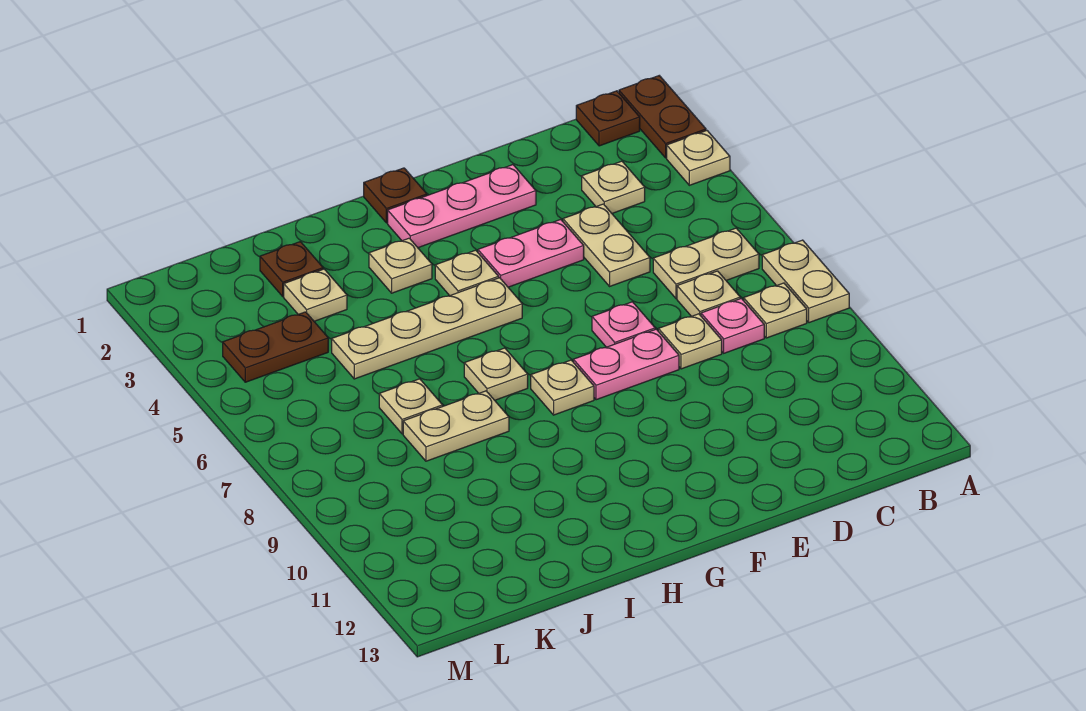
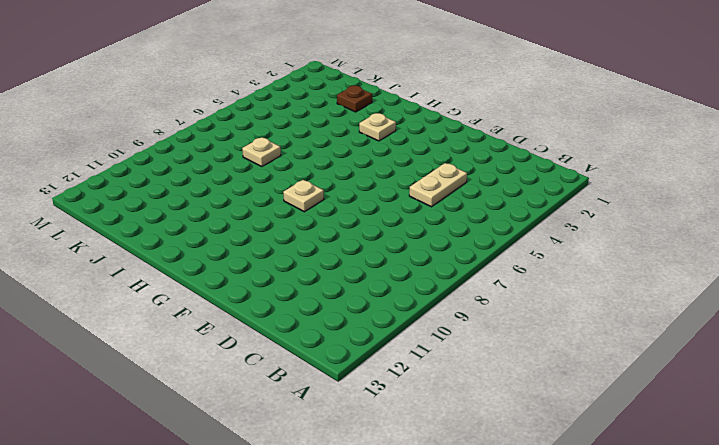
none -> brown 1x2 plate [619,76,706,158]
none -> tan 1x1 plate [667,131,730,185]
none -> tan 1x2 plate [762,240,849,323]

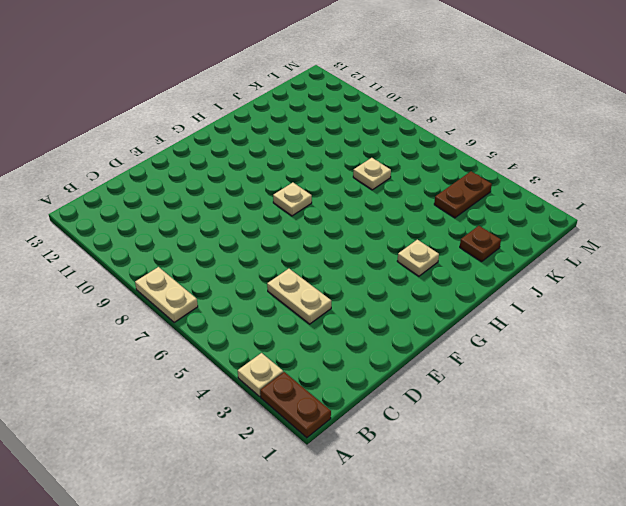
none -> brown 1x1 plate [576,91,640,146]
none -> tan 1x2 plate [653,228,759,299]
none -> tan 1x1 plate [744,283,807,338]

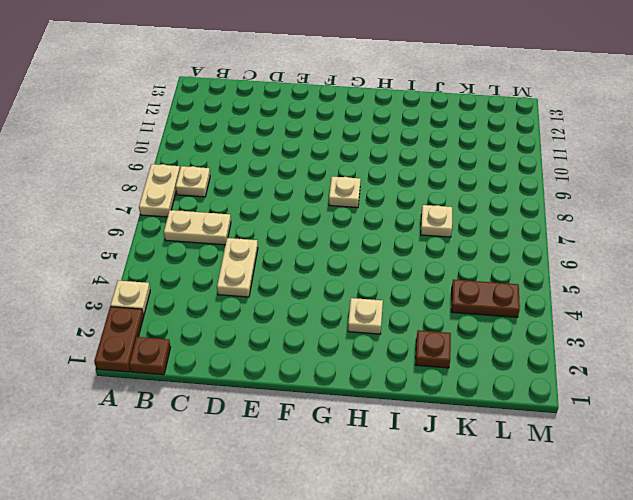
none -> tan 1x1 plate [582,161,645,213]
none -> tan 1x1 plate [677,271,740,316]
none -> pink 1x1 plate [701,298,764,353]

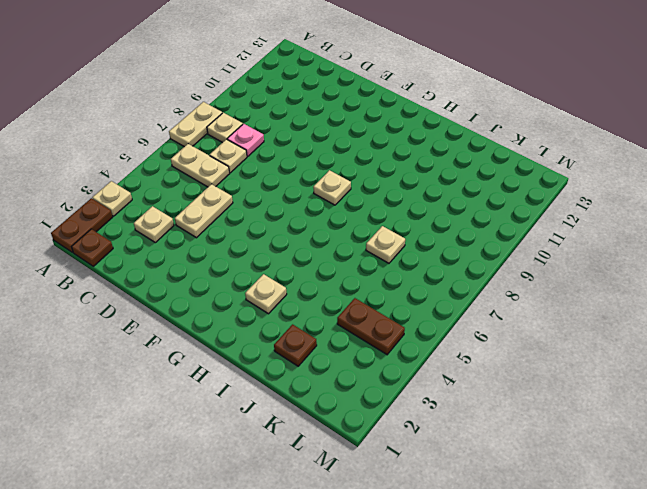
none -> tan 1x1 plate [658,314,722,369]
none -> pink 1x3 plate [388,165,536,248]
none -> pink 1x2 plate [478,220,584,287]

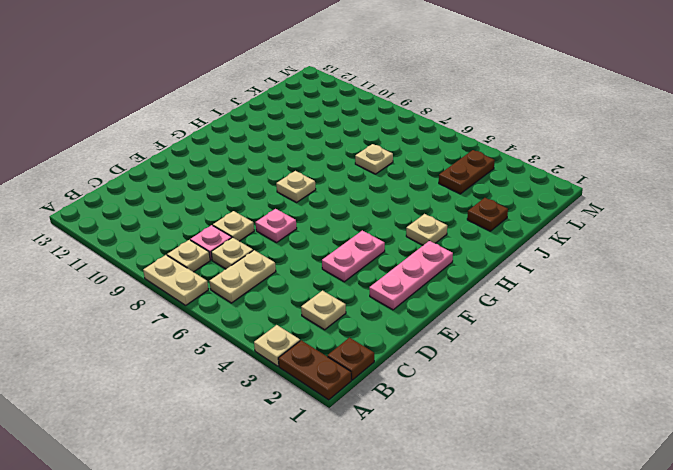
none -> tan 1x2 plate [563,204,650,286]
none -> pink 1x2 plate [573,329,679,400]
none -> brown 1x1 plate [364,168,427,223]

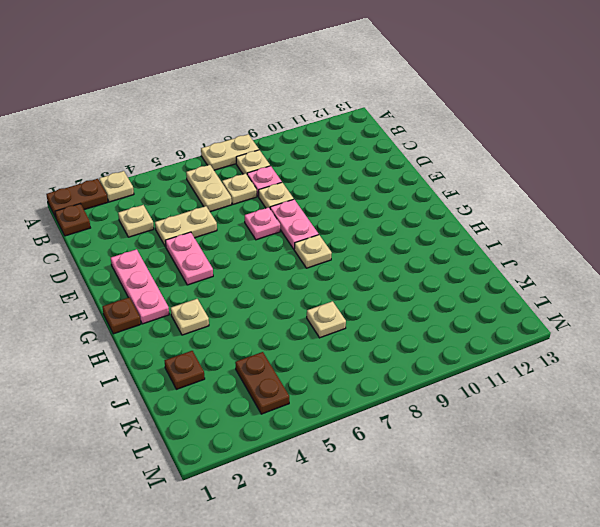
none -> tan 1x1 plate [435,250,499,296]
none -> tan 1x4 plate [332,278,522,379]
none -> tan 1x1 plate [464,348,528,400]

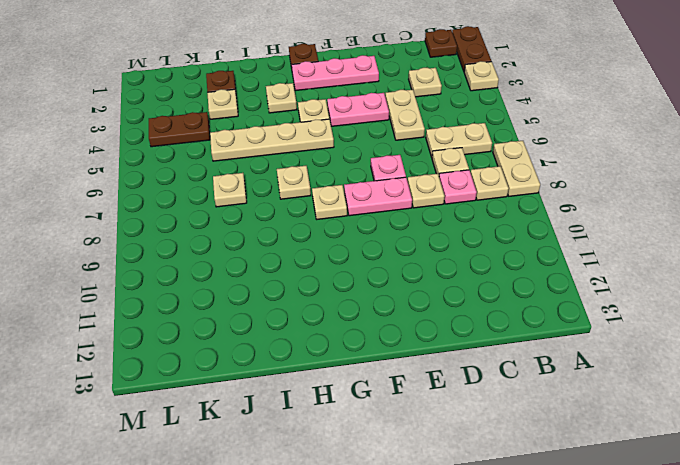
none -> tan 1x2 plate [403,391,509,461]

